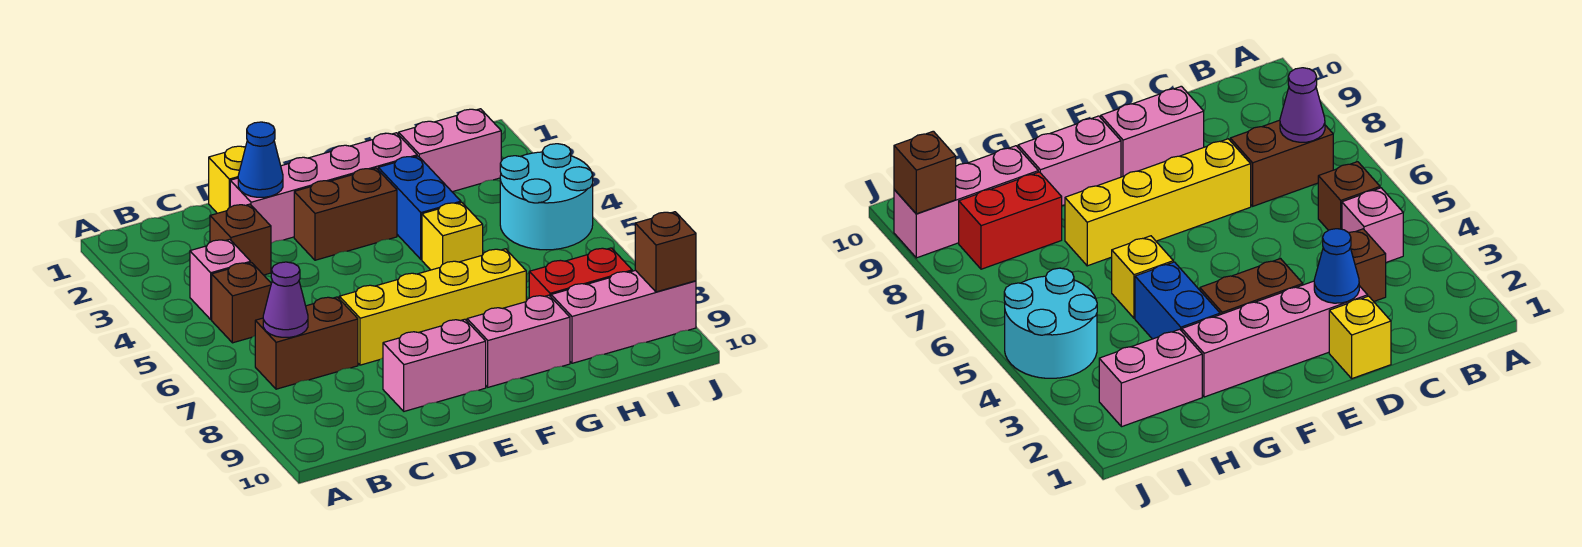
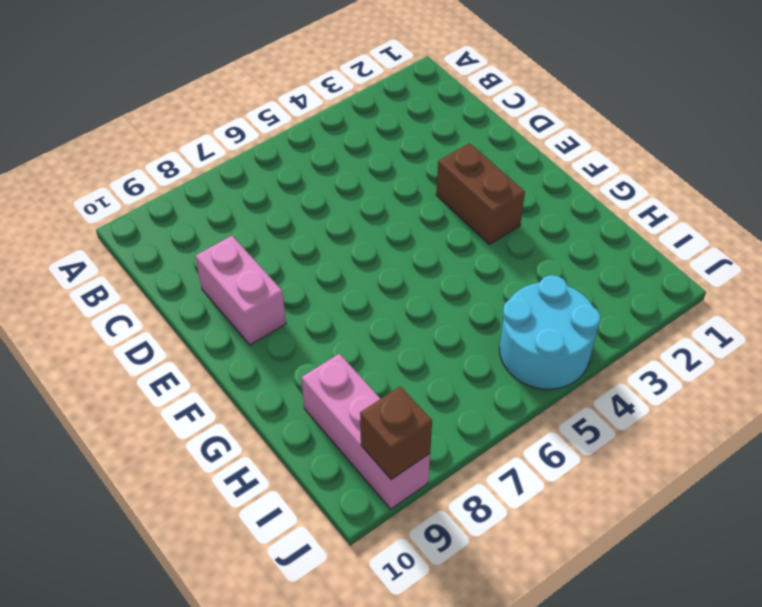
none -> pink 1x1 brick [190,239,251,319]
none -> brown 1x1 brick [212,263,271,343]
none -> brown 1x2 brick [255,297,358,389]

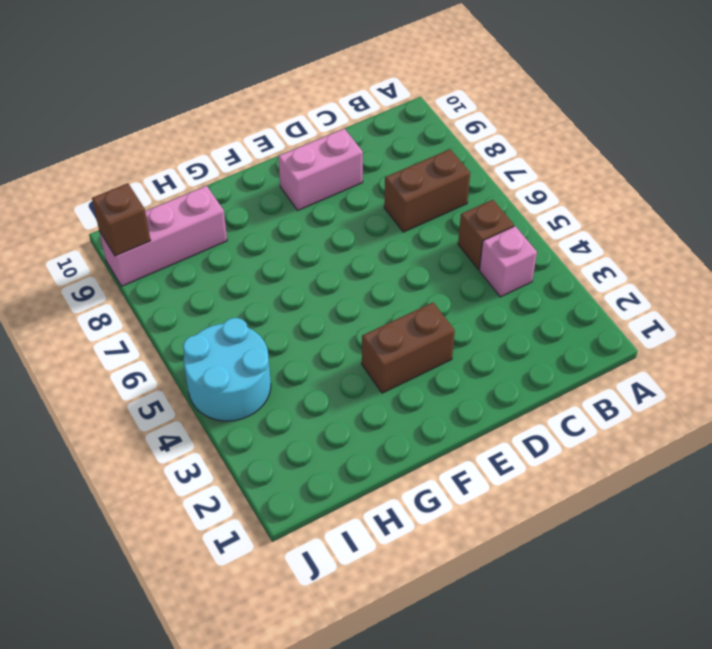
none -> brown 1x1 brick [210,204,271,275]
none -> yellow 1x1 brick [209,146,245,213]
none -> pink 1x4 brick [230,133,417,243]

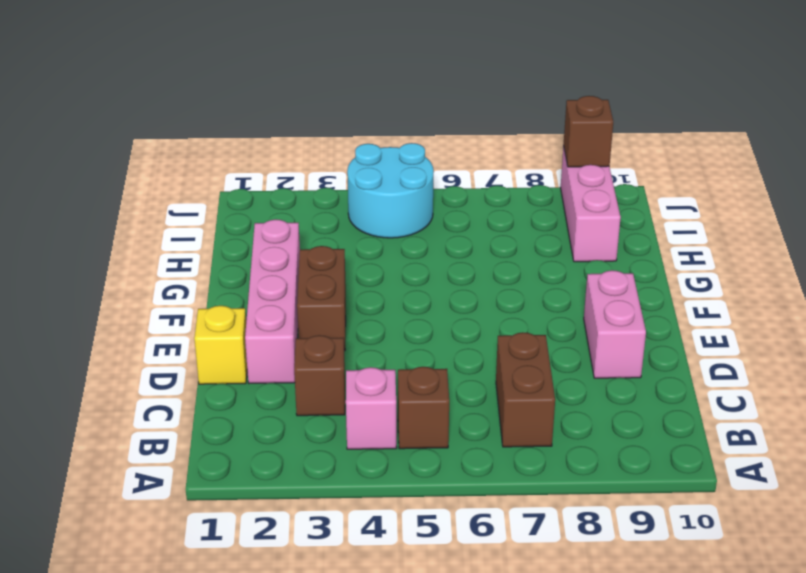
none -> yellow 1x4 brick [339,249,526,365]
none -> pink 1x2 brick [467,295,570,387]
none -> blue 1x2 brick [378,156,461,259]

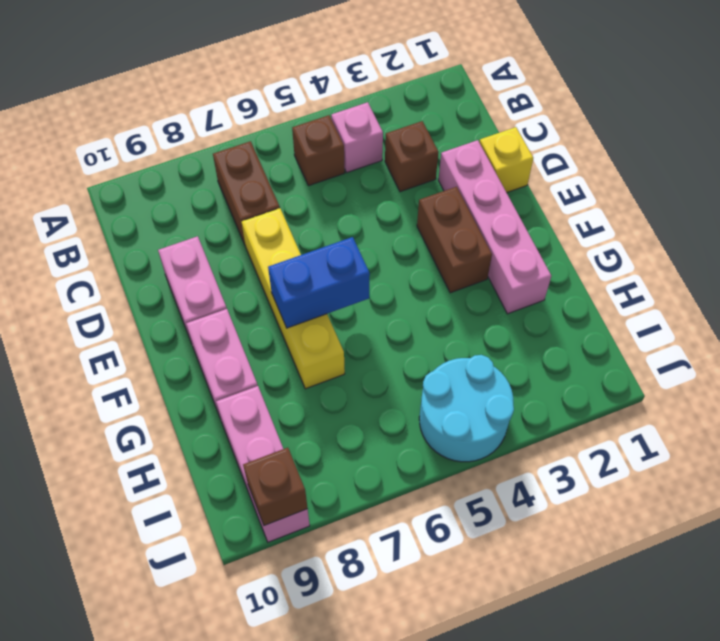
blue 1x2 brick [268,237,370,328] -> blue 1x2 brick moved to [378,156,461,259]
none -> yellow 1x1 brick [422,202,483,270]
none -> pink 1x2 brick [399,109,501,192]
none -> red 1x2 brick [529,248,632,298]

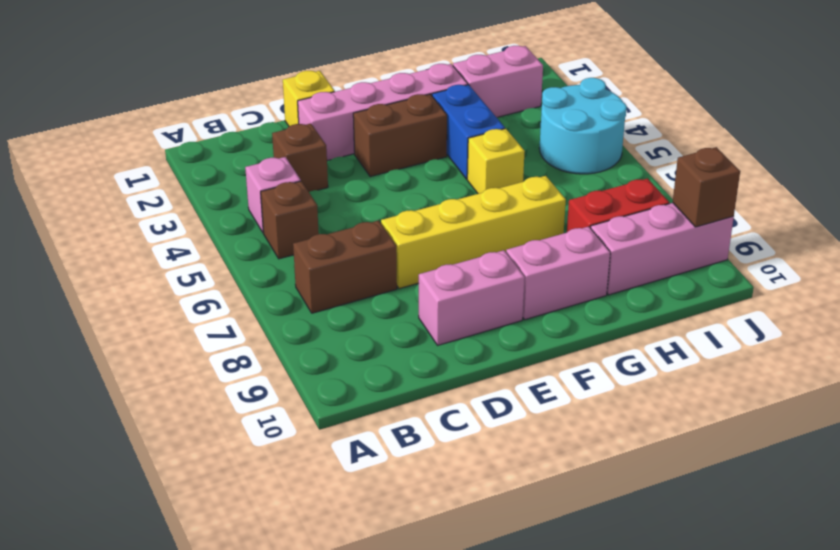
none -> purple 1x1 cone [263,262,308,337]
none -> blue 1x1 cone [238,122,283,197]

